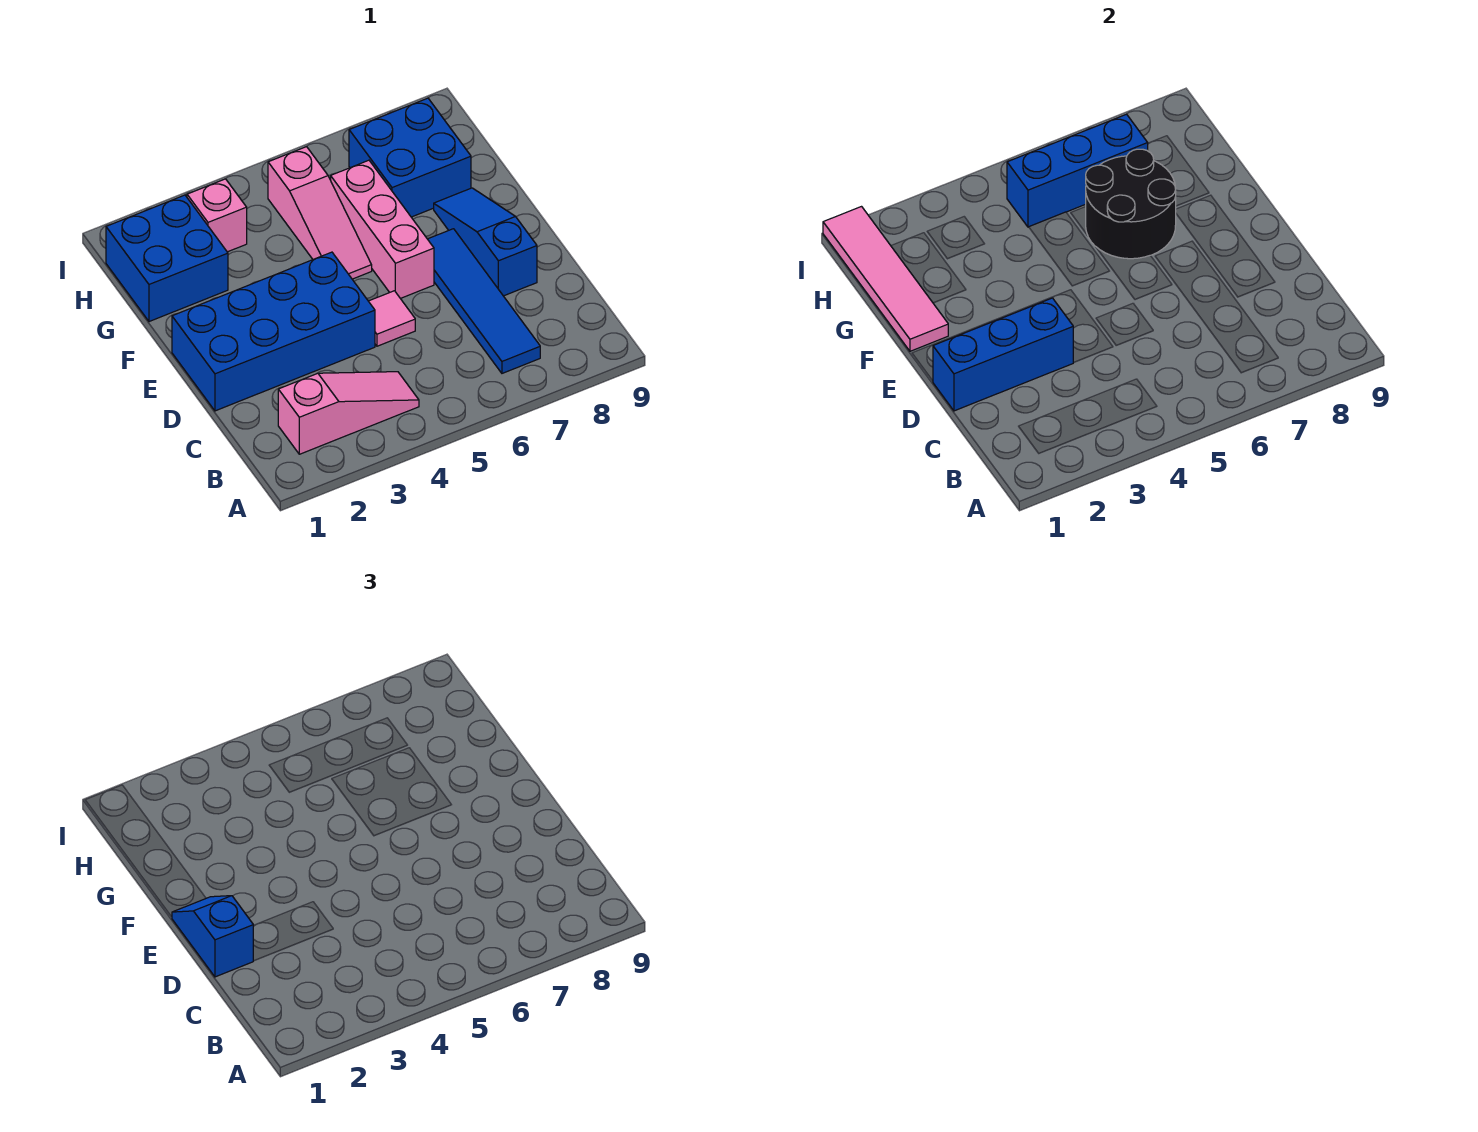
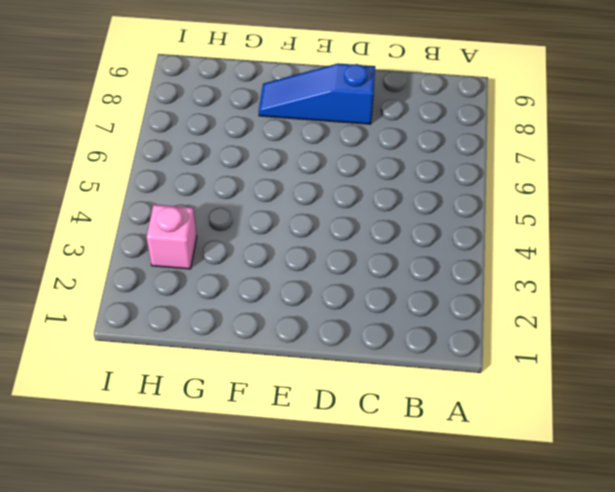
none -> pink 1x3 slope [278,372,419,454]
none -> blue 1x4 tile [428,229,540,373]
none -> blue 2x4 brick [172,252,375,411]

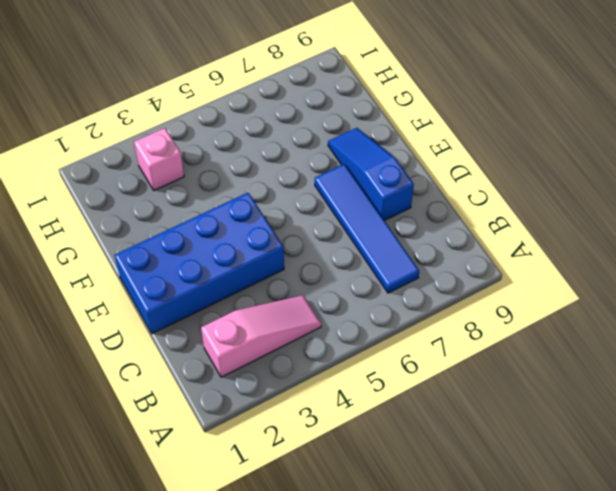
none -> pink 1x1 tile [369,291,415,346]
none -> pink 1x3 brick [331,160,434,299]
none -> pink 1x3 slope [268,147,372,279]

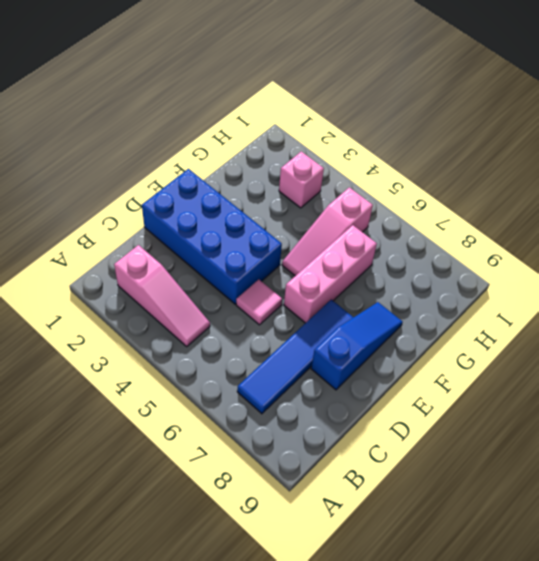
none -> blue 2x2 brick [106,195,228,322]
none -> blue 2x2 brick [349,98,471,217]
none -> blue 1x3 brick [933,298,1074,411]

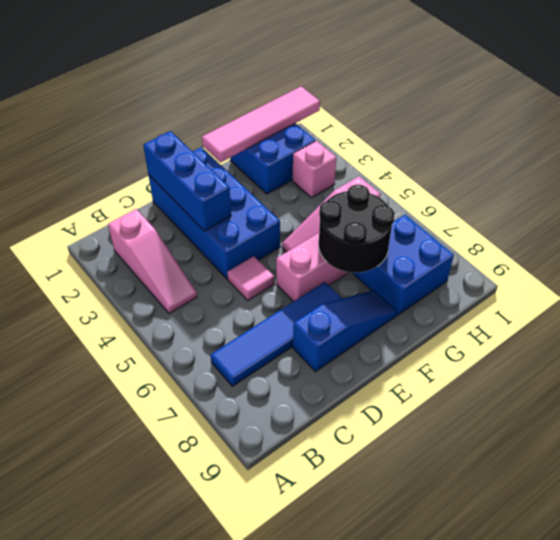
none -> blue 1x3 brick [1007,114,1148,227]
none -> blue 1x2 slope [172,896,253,977]

